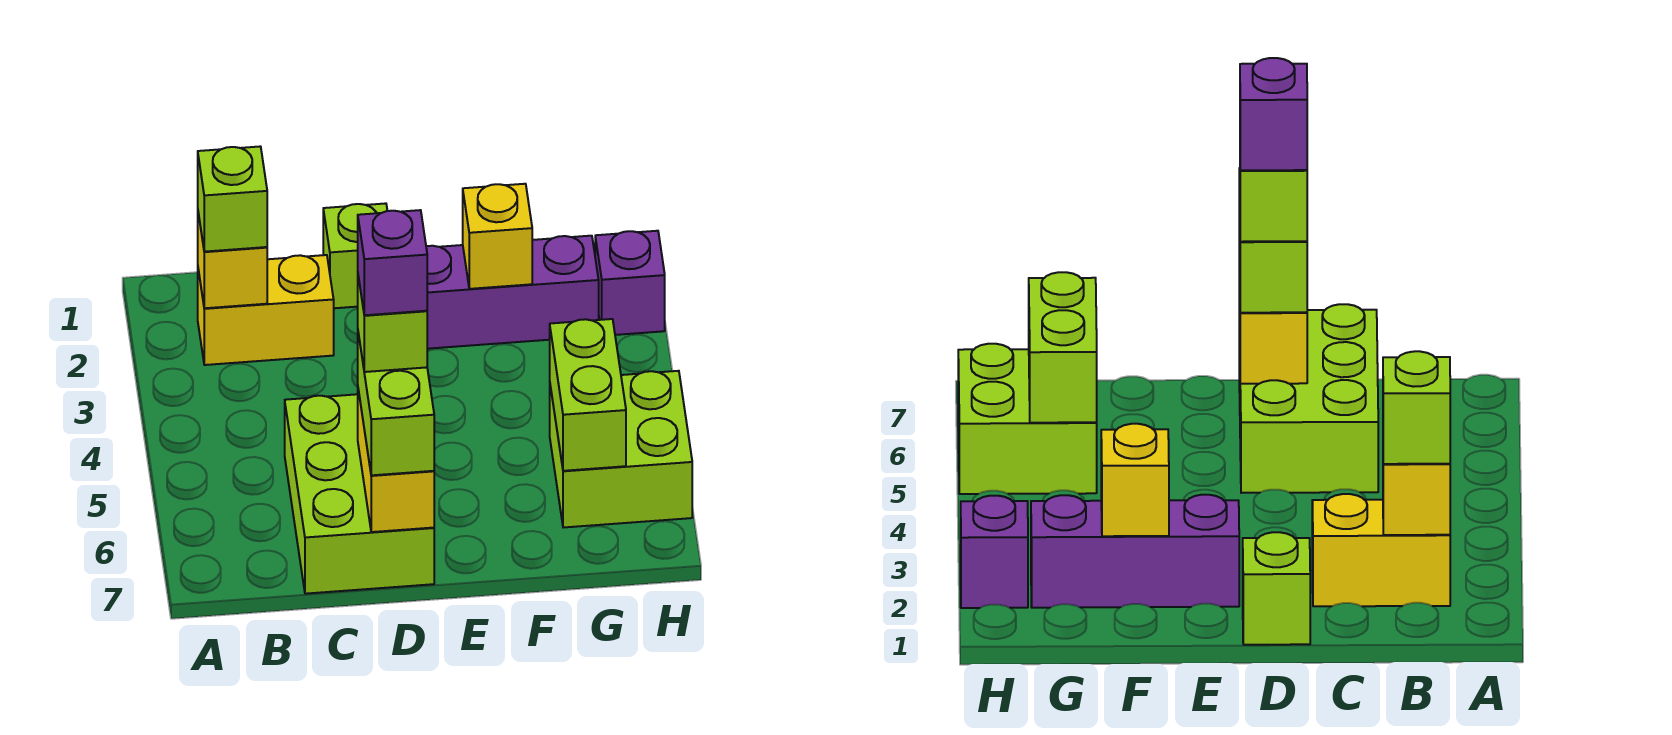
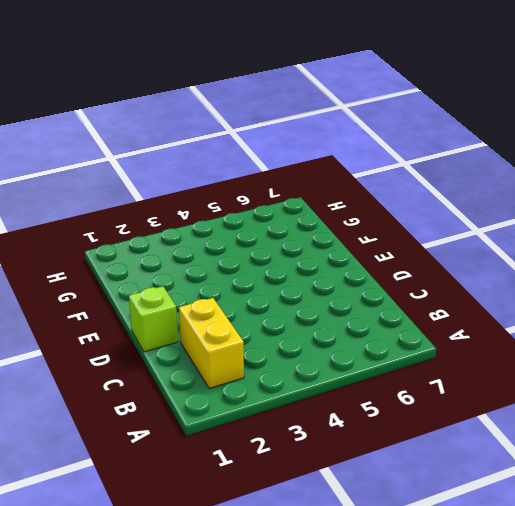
none -> lime 2x3 brick [285,394,434,594]
none -> purple 1x3 brick [426,236,599,349]
none -> lime 2x2 brick [550,371,692,528]

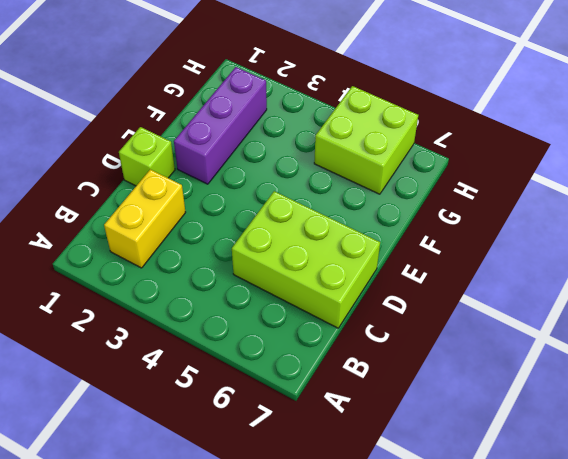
none -> purple 1x1 brick [595,231,665,335]
none -> yellow 1x1 brick [198,213,267,308]
none -> yellow 1x2 brick [358,390,434,532]

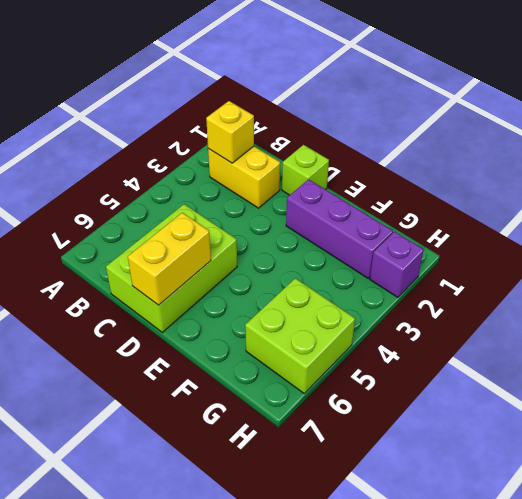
none -> yellow 1x1 brick [463,184,532,289]
none -> lime 1x2 brick [550,319,626,471]
none -> lime 1x1 brick [198,147,267,252]

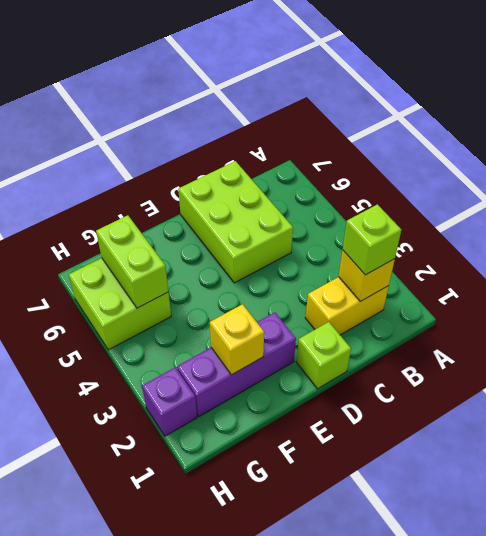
none -> yellow 1x2 brick [358,390,434,532]
none -> lime 1x2 brick [358,333,434,475]
none -> lime 1x1 brick [358,276,427,372]

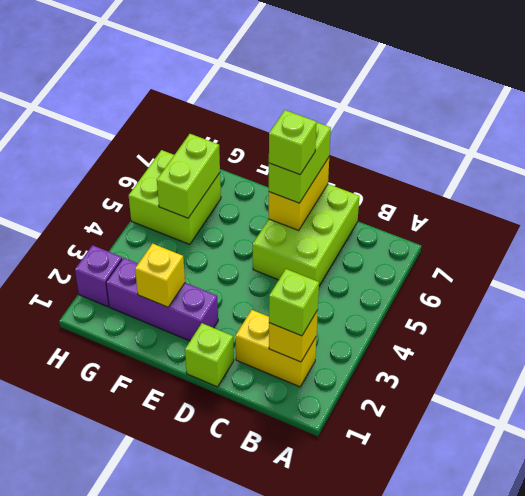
none -> purple 1x1 brick [358,210,427,315]

